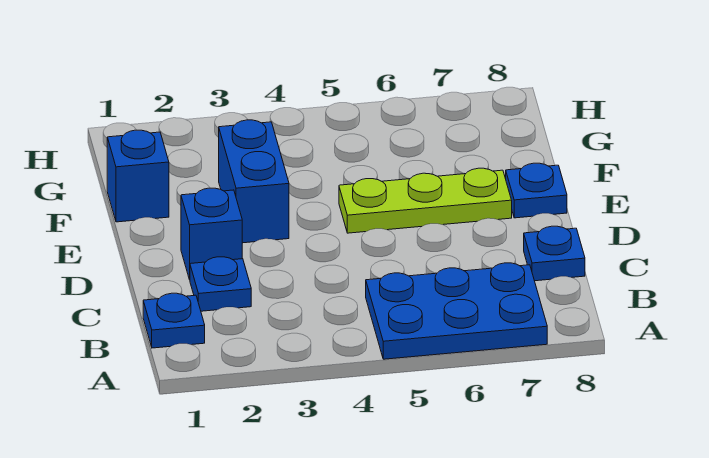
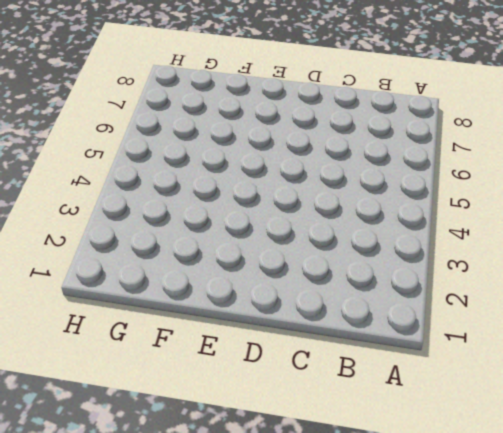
none -> blue 2x3 plate [366,263,547,359]
none -> blue 1x1 plate [143,293,205,348]

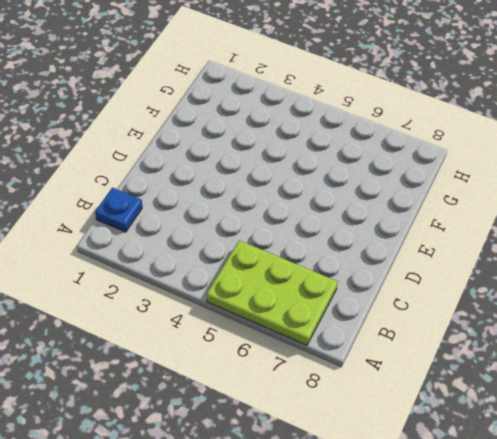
lime 2x3 plate [207,240,338,345] -> blue 2x3 plate [366,263,547,359]
none -> blue 1x1 plate [190,257,251,311]
none -> blue 1x1 plate [524,226,585,281]

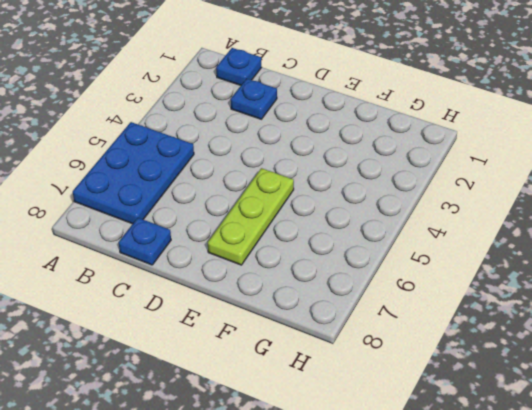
none -> blue 1x1 brick [181,188,242,280]
none -> blue 1x2 brick [219,120,289,243]

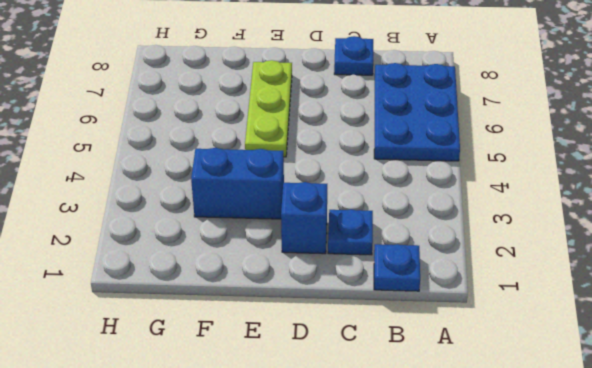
none -> blue 1x1 plate [506,163,567,218]
none -> blue 1x1 brick [107,130,169,222]

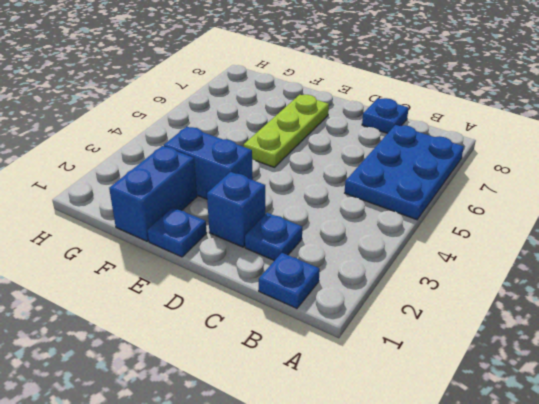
blue 1x1 plate [147,207,207,257] -> blue 1x1 plate moved to [506,163,567,218]
blue 1x2 brick [109,146,197,241] -> blue 1x1 brick [107,130,169,222]

